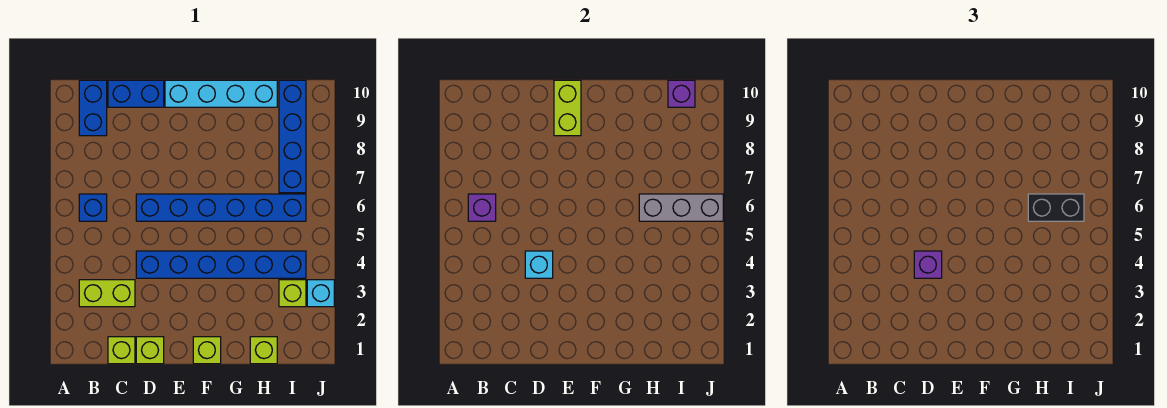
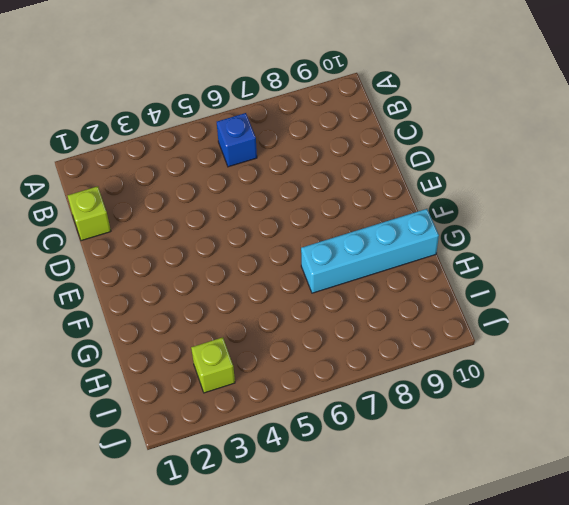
cyan 1x4 brick [301,209,439,293] -> cyan 1x4 brick turned to [165,80,277,107]
none -> lime 1x2 brick [79,280,135,307]
none -> blue 1x2 brick [79,80,107,136]
none -> blue 1x2 brick [108,80,164,107]

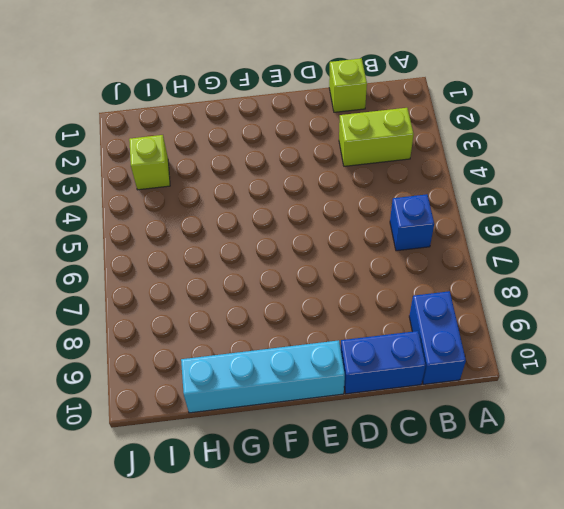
none -> lime 1x1 brick [136,337,164,364]
none -> blue 1x6 brick [136,251,306,278]
none -> blue 1x6 brick [136,194,306,221]

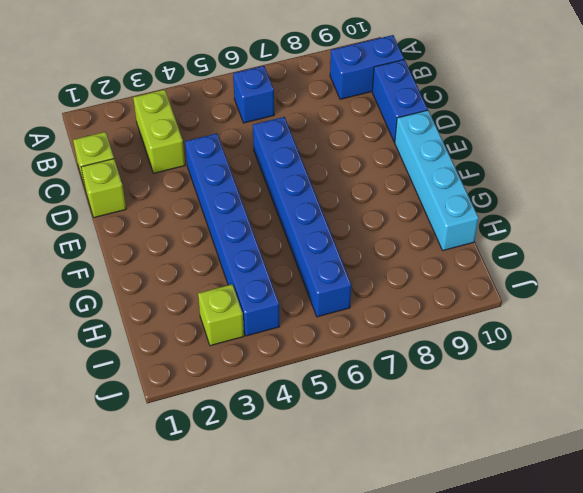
none -> lime 1x1 brick [193,337,221,364]
none -> lime 1x1 brick [250,337,277,364]
none -> blue 1x4 brick [279,80,306,193]

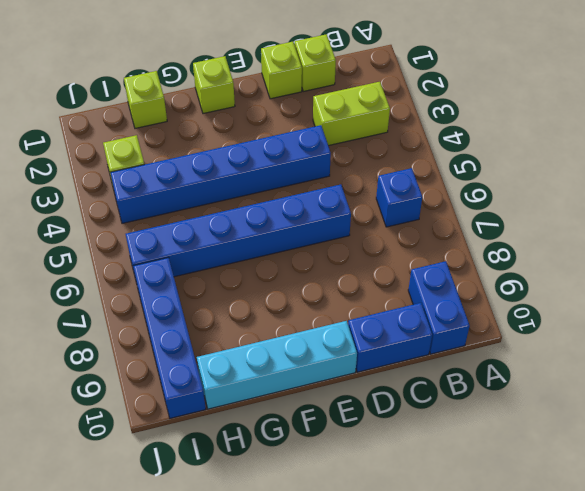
none -> cyan 1x1 brick [307,280,334,307]
none -> purple 1x1 brick [468,194,496,221]
none -> cyan 1x1 brick [525,251,553,278]

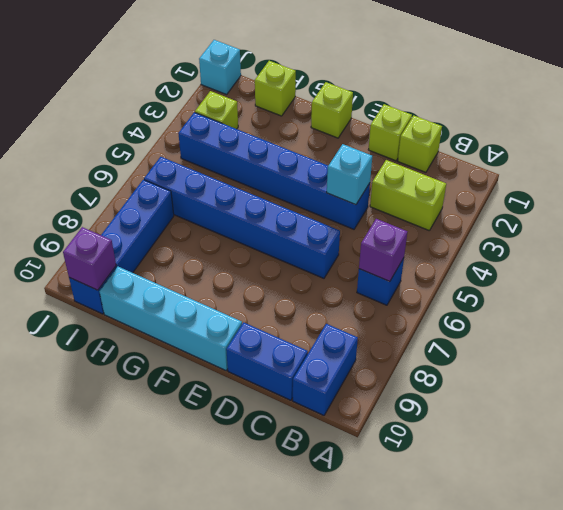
cyan 1x1 brick [199,40,241,94] -> cyan 1x1 brick moved to [307,280,334,307]
none -> lime 1x2 brick [554,80,581,136]
none -> grey 1x3 brick [639,194,723,221]
none -> purple 1x1 brick [914,251,942,278]

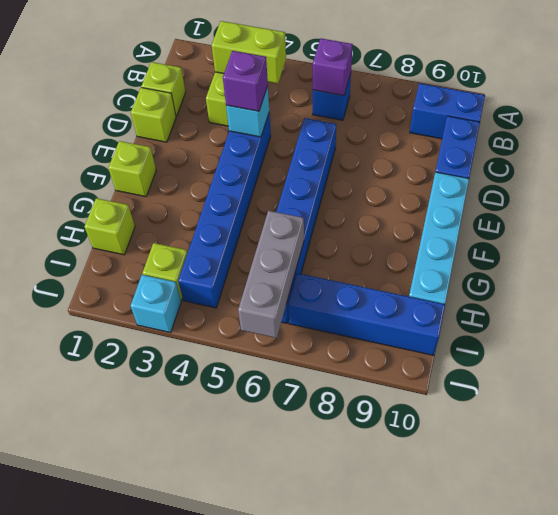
lime 1x2 brick [212,21,286,83] -> lime 1x2 brick moved to [554,80,581,136]
none -> purple 1x1 brick [668,80,695,107]
none -> black 1x2 brick [1028,194,1084,221]

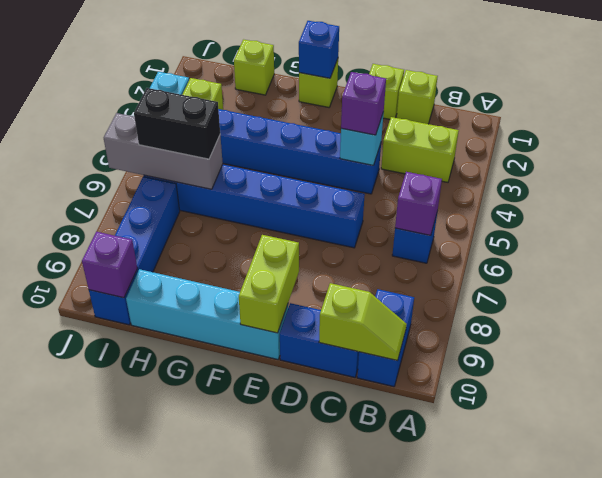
lime 1x2 slope [319,283,407,361] -> none
blue 1x1 brick [299,21,339,78] -> none

